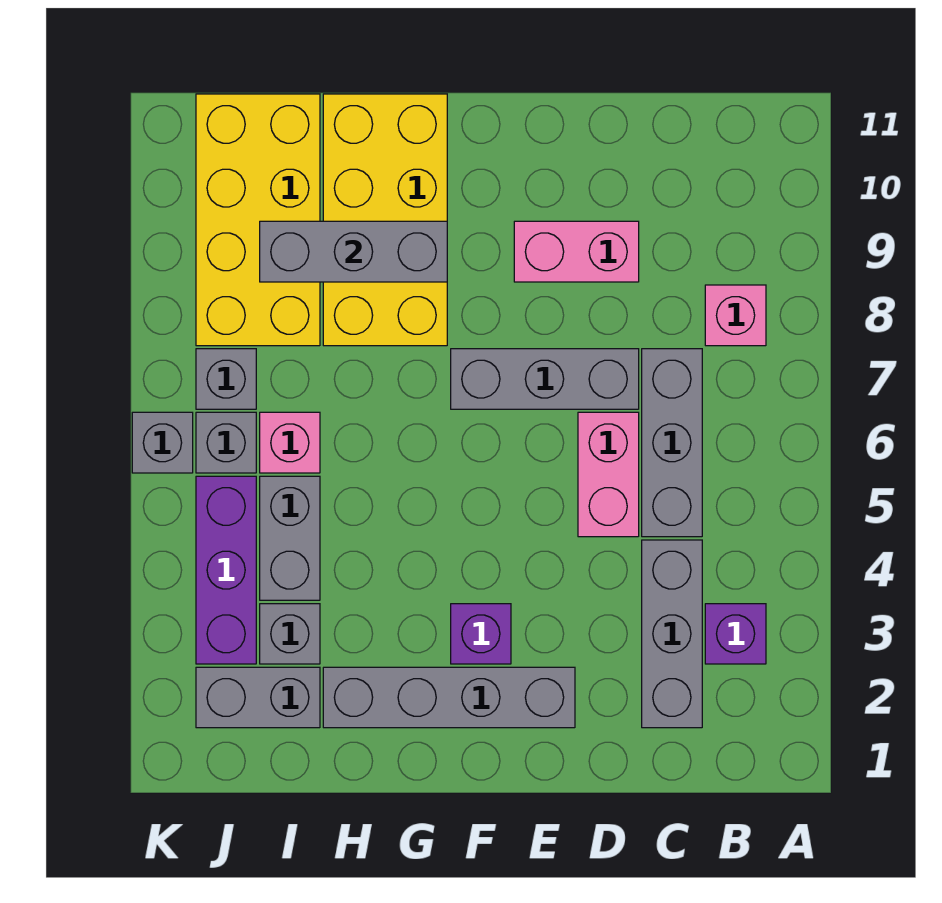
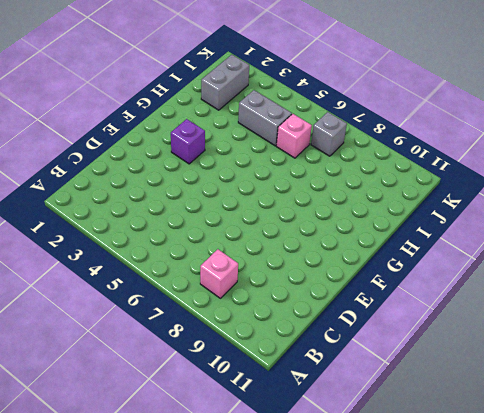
none -> purple 1x1 brick [705,604,766,664]
none -> grey 1x3 brick [642,540,702,728]
none -> grey 1x3 brick [642,349,702,537]

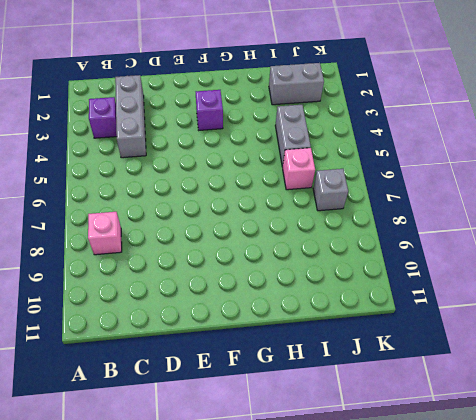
none -> grey 1x3 brick [642,349,702,537]
none -> pink 1x2 brick [578,412,639,537]
none -> grey 1x3 brick [451,349,639,409]

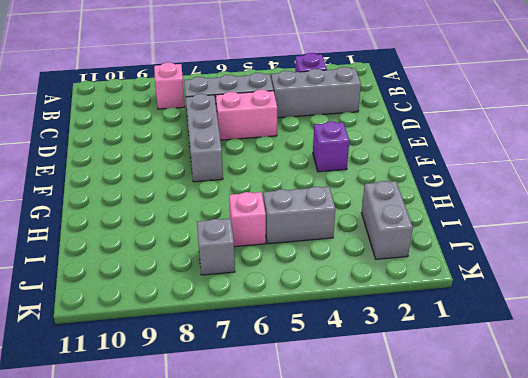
none -> pink 1x2 brick [514,221,639,282]
none -> grey 1x4 brick [323,667,575,728]
none -> yellow 2x4 brick [323,94,447,346]

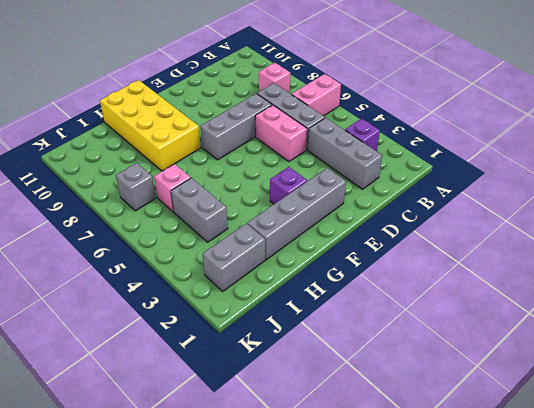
pink 1x2 brick [292,74,341,116] -> pink 1x2 brick moved to [514,221,639,282]
none -> grey 1x1 brick [260,604,320,664]
none -> yellow 2x4 brick [196,94,320,346]
none -> purple 1x3 brick [196,476,256,664]

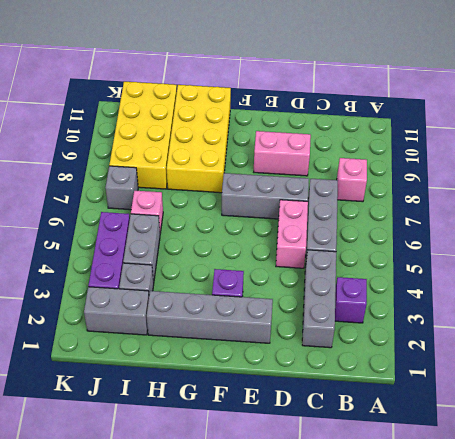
none -> grey 1x1 brick [196,412,256,473]
none -> grey 1x1 brick [132,412,193,473]
none -> grey 1x3 brick [260,221,447,282]

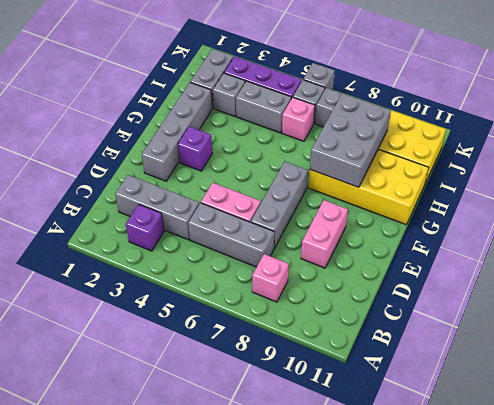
grey 2x3 brick [310,93,391,187] -> grey 1x3 brick [260,221,447,282]

